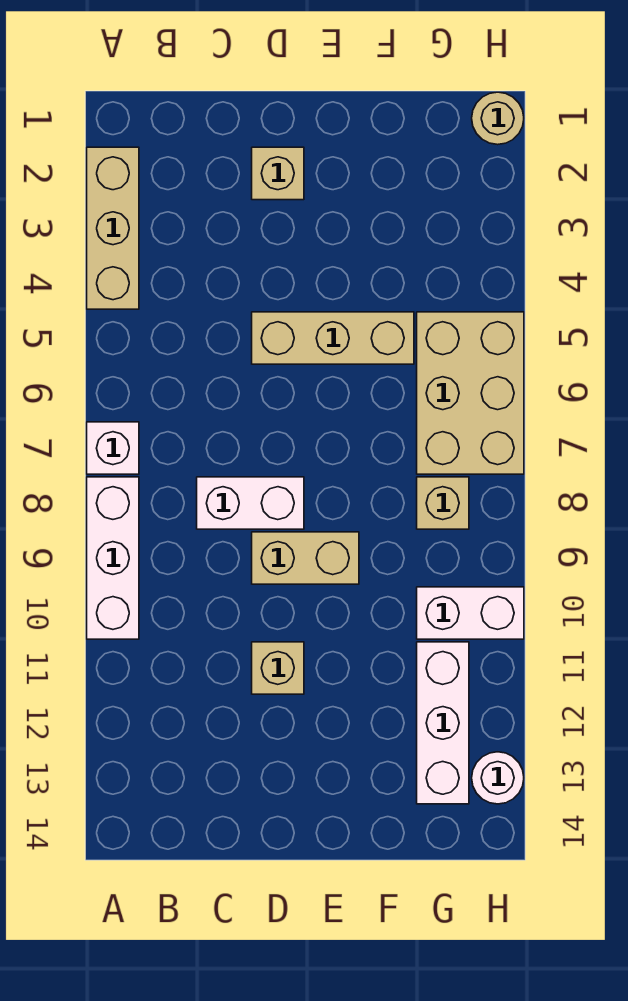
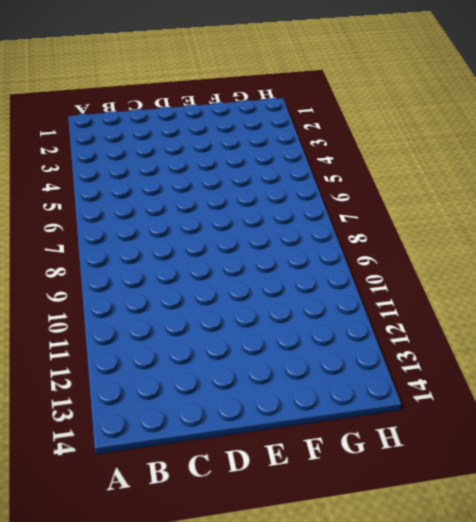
none -> tan 1x3 brick [87,147,139,309]
none -> white 1x1 brick [87,422,139,474]
none -> white 1x3 brick [87,477,139,639]

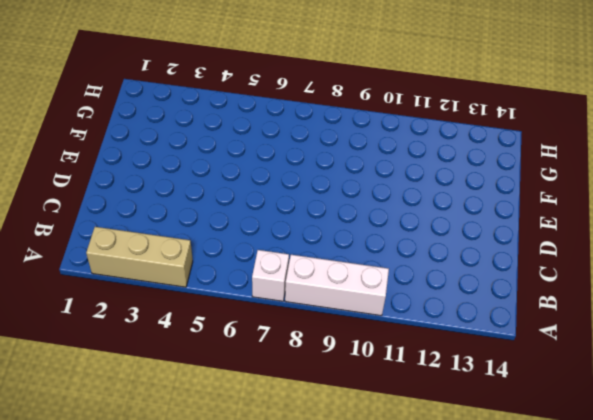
none -> white 1x2 brick [197,477,304,529]
none -> tan 1x1 brick [252,147,304,200]
none -> tan 1x3 brick [252,312,414,364]

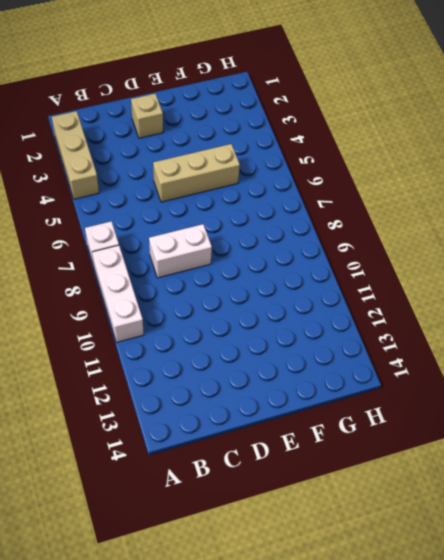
none -> tan 1x2 brick [252,532,359,584]
none -> tan 1x1 brick [252,642,304,694]
none -> tan 2x3 brick [417,312,524,474]

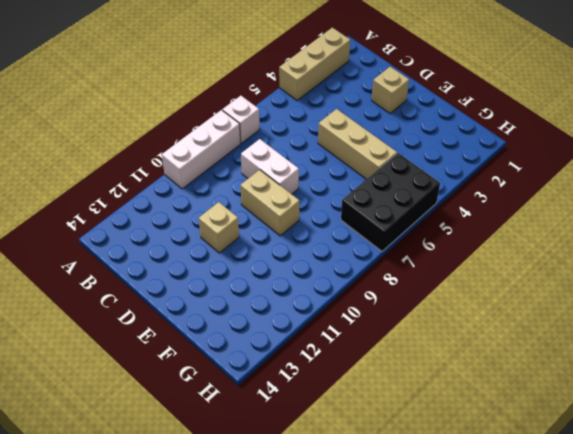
black 2x3 brick [341,153,440,251] -> tan 2x3 brick [417,312,524,474]
none -> tan 1x1 brick [417,477,469,529]
none -> white 1x2 brick [417,587,524,639]
none -> white 1x3 brick [417,642,469,804]

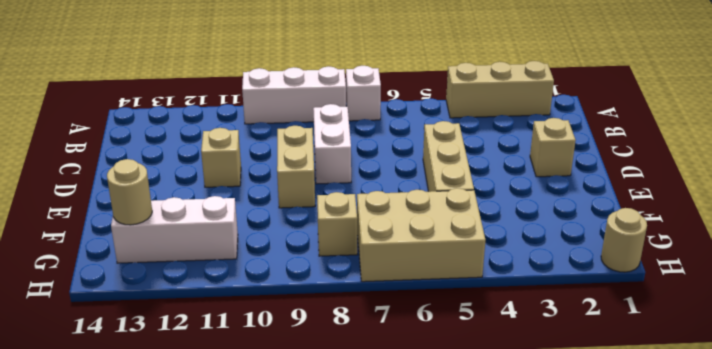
tan 1x1 round brick [107,159,152,225] -> none
none -> white 1x2 brick [417,587,524,639]
none -> white 1x1 round brick [472,752,524,804]

